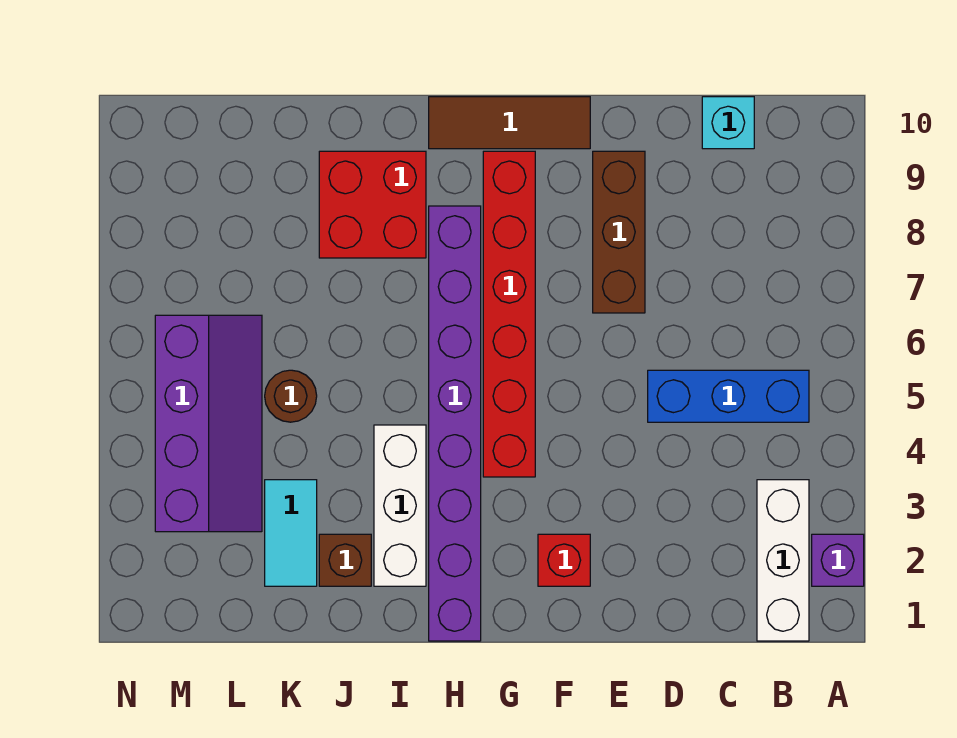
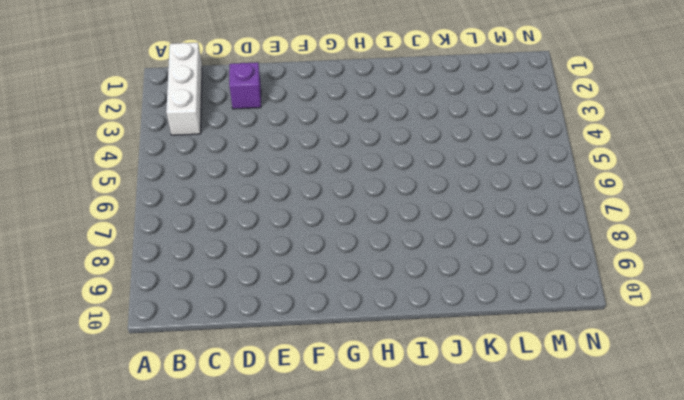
purple 1x1 brick [229,62,261,109] -> purple 1x1 brick moved to [812,534,864,586]
none -> blue 1x3 brick [648,370,809,422]
none -> cyan 1x1 brick [702,97,754,149]
none -> brown 1x3 brick [593,151,645,313]

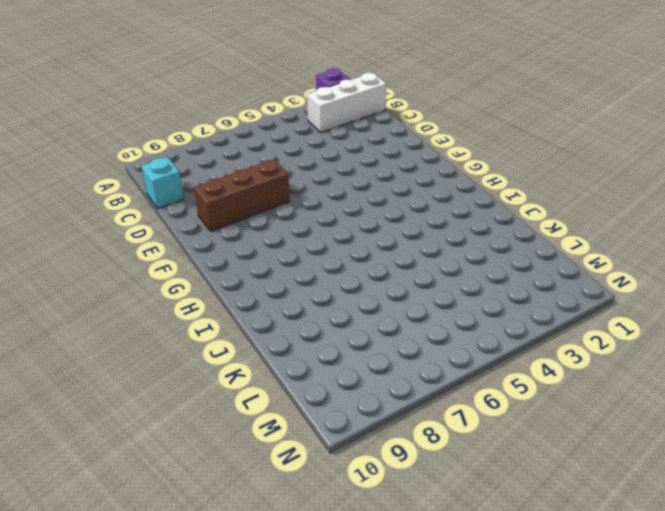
none -> blue 1x3 brick [648,370,809,422]
none -> red 1x1 brick [538,534,590,586]
none -> brown 1x3 tile [429,97,590,149]

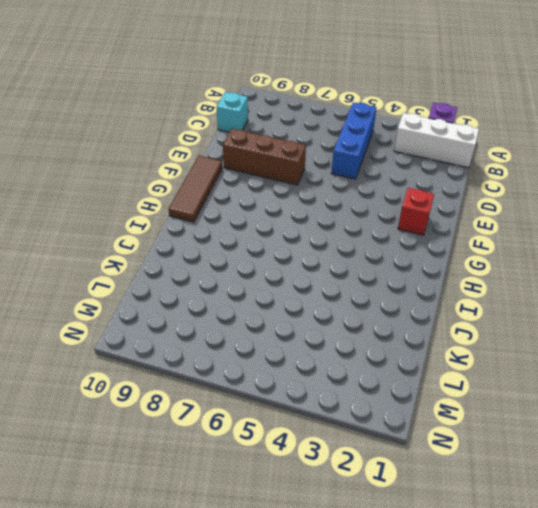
none -> red 1x6 brick [483,151,535,477]
none -> purple 1x8 brick [429,206,481,641]
none -> white 1x3 brick [374,425,426,586]

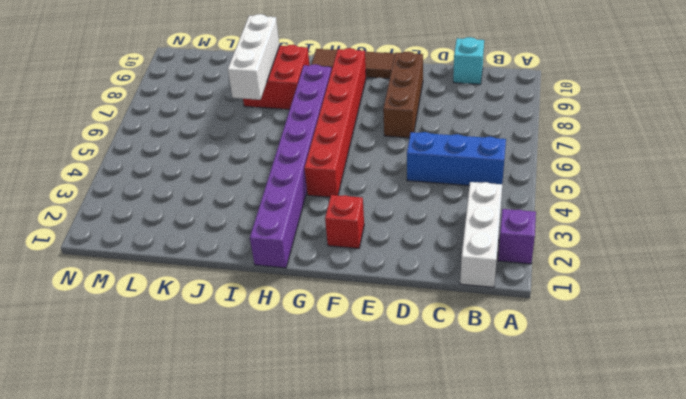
white 1x3 brick [228,14,280,100] -> white 1x3 brick moved to [374,425,426,586]
none -> brown 1x1 brick [319,534,371,586]
none -> cyan 1x2 tile [265,480,317,586]
none -> brown 1x1 round brick [265,370,317,422]

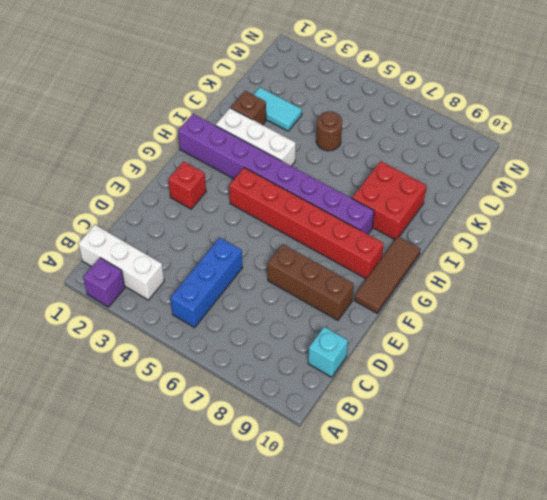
none -> purple 2x4 slope [155,315,262,532]

